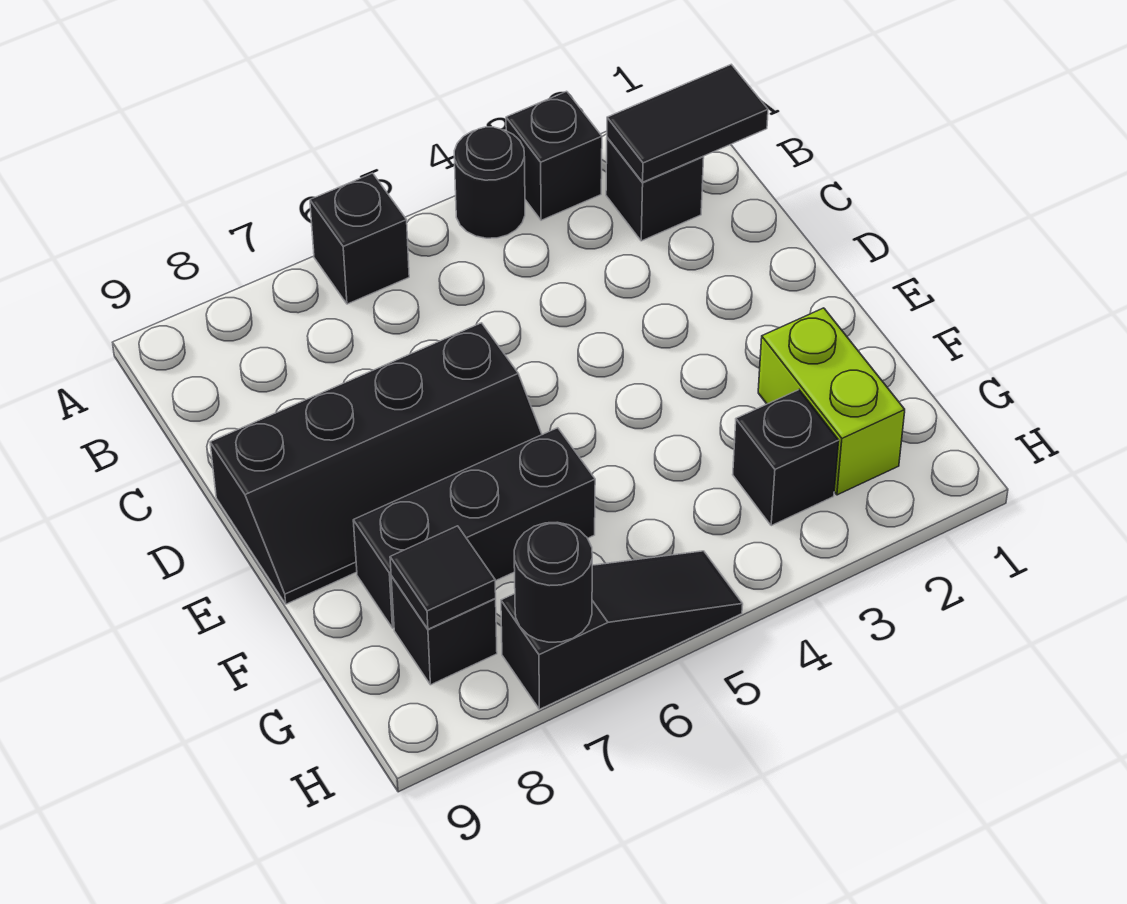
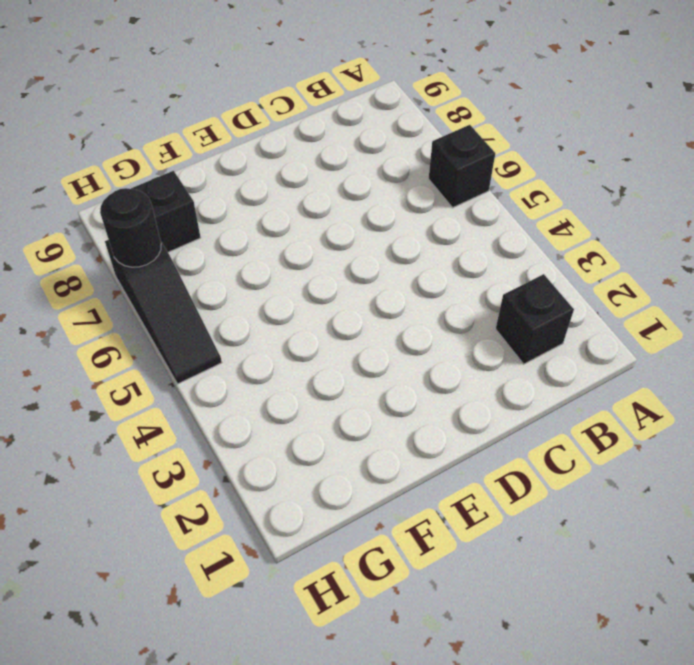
none -> black 1x1 brick [506,91,602,220]
none -> black 1x1 round brick [454,127,525,238]
none -> black 2x4 slope [210,323,542,604]

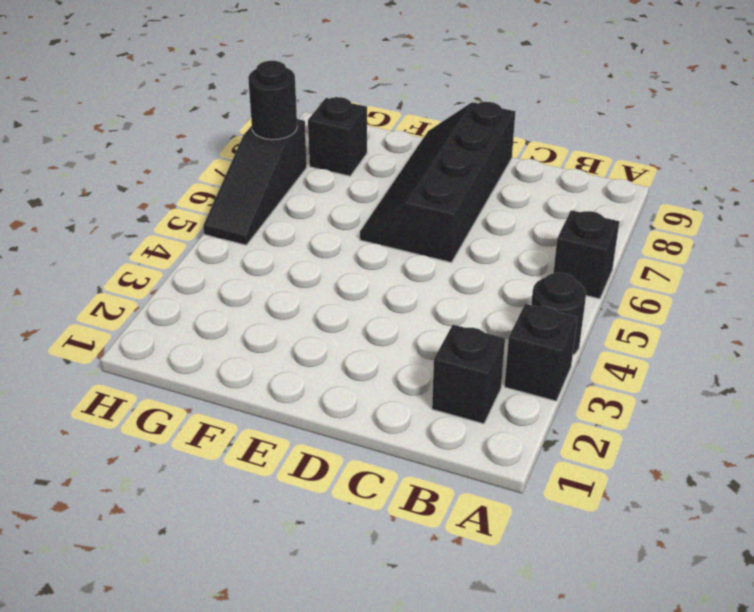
none -> lime 1x2 brick [758,308,905,495]
none -> black 1x3 brick [353,428,595,628]
none -> black 1x1 brick [733,390,839,526]

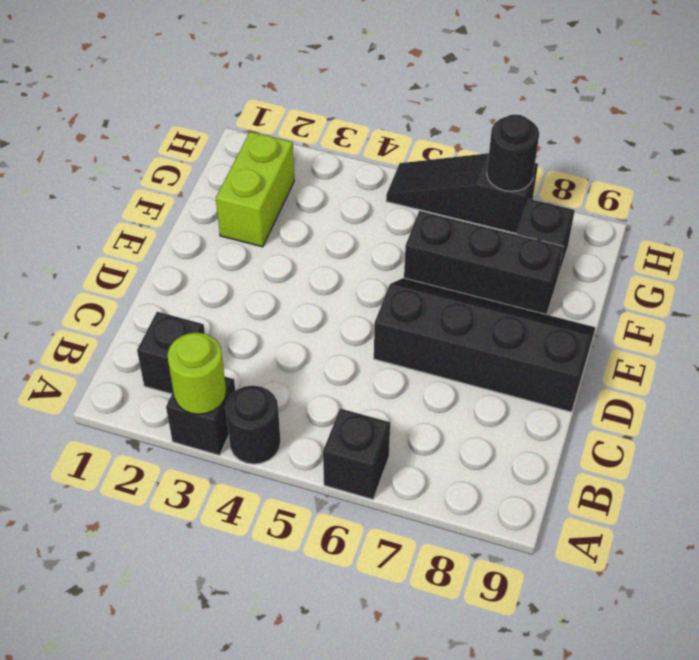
lime 1x1 round brick [167,333,226,414] -> none
none -> black 1x1 brick [733,390,839,526]
none -> black 1x2 tile [607,64,768,182]
none -> black 1x1 tile [390,526,496,629]

